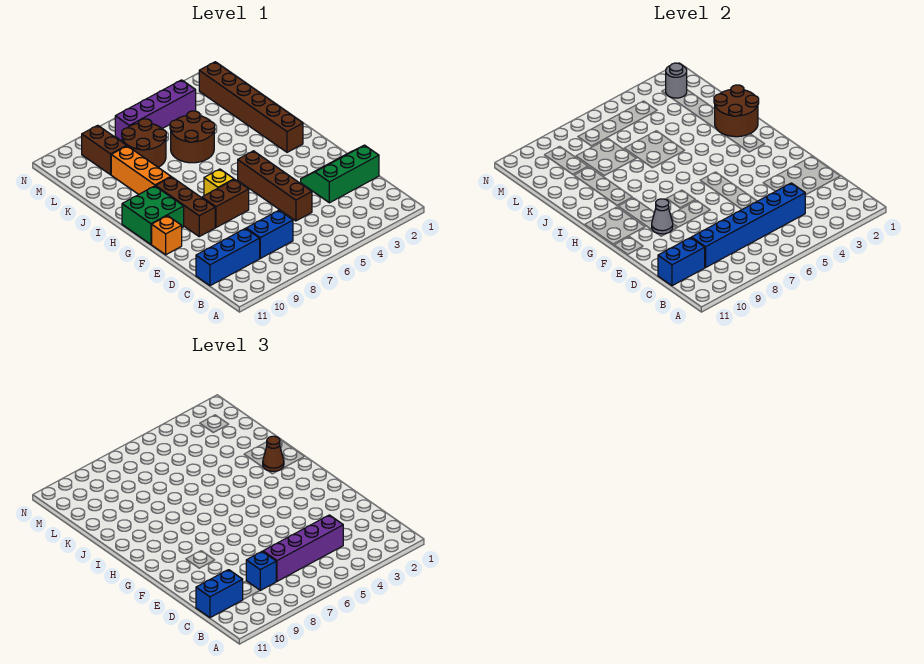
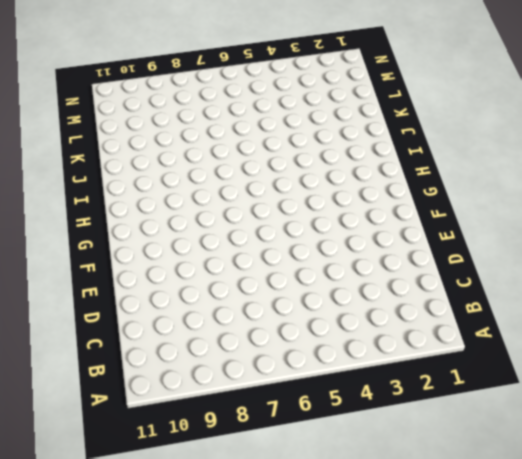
none -> blue 1x2 brick [246,210,293,258]
none -> blue 1x3 brick [196,228,260,286]
none -> green 2x3 slope [301,145,379,203]

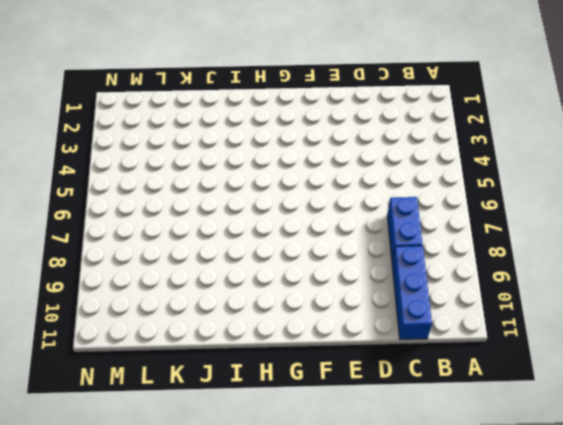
none -> green 2x3 slope [301,145,379,203]
none -> brown 1x4 brick [238,151,312,221]
none -> brown 1x2 brick [202,179,249,227]

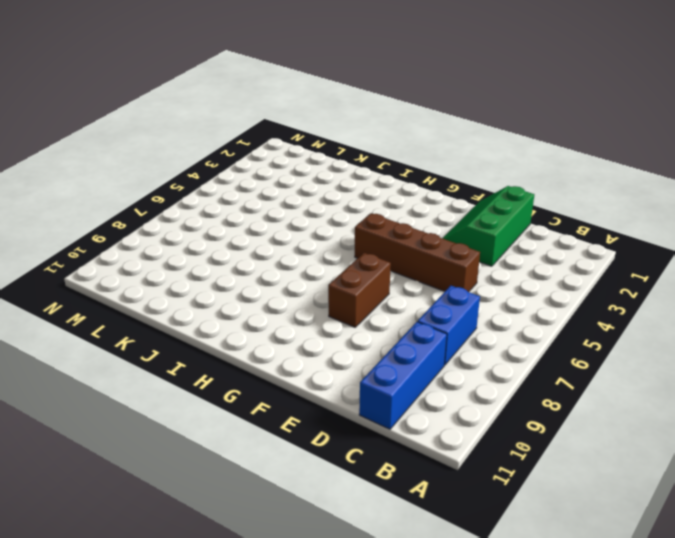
none -> brown 1x3 brick [156,177,215,236]
none -> orange 1x1 brick [152,216,182,255]
none -> yellow 1x1 brick [204,169,234,196]

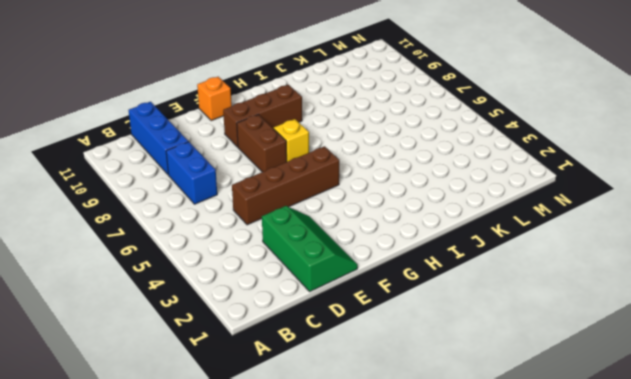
none -> green 2x2 brick [122,186,184,244]
none -> brown 1x6 brick [199,62,303,152]
none -> orange 1x3 brick [111,146,171,195]

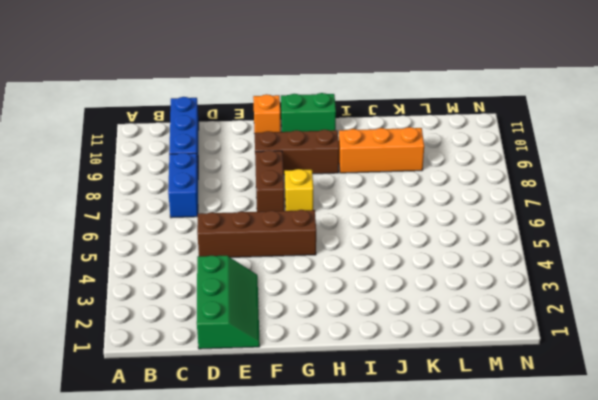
green 1x2 brick [281,93,336,132] -> green 2x2 brick [122,186,184,244]
none -> brown 1x6 brick [199,62,303,152]
none -> brown 2x2 round brick [170,111,215,163]
none -> brown 2x2 round brick [122,119,166,167]

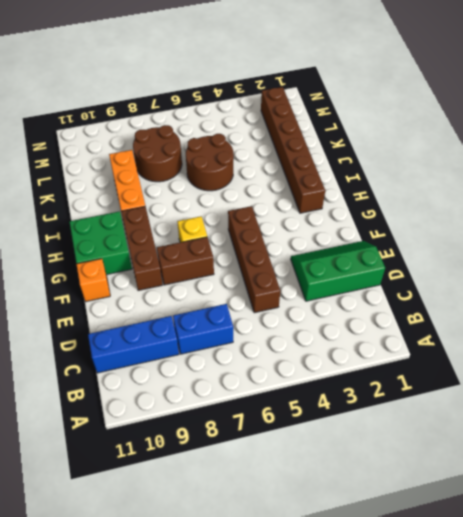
none -> brown 1x2 brick [82,125,126,175]
none -> purple 1x4 brick [115,80,196,141]
none -> blue 1x6 brick [691,183,805,268]

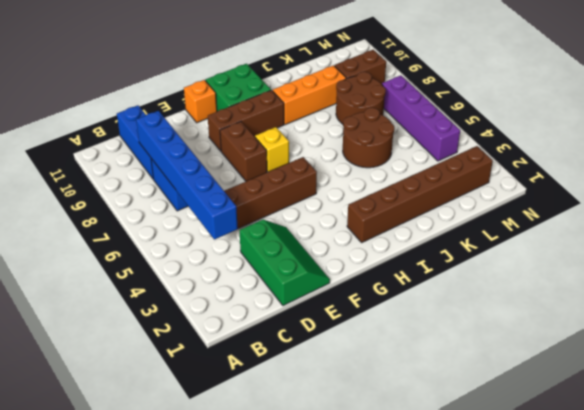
none -> blue 1x2 brick [658,238,705,286]
none -> grey 1x1 cone [652,199,673,234]
none -> brown 2x2 round brick [714,85,759,137]

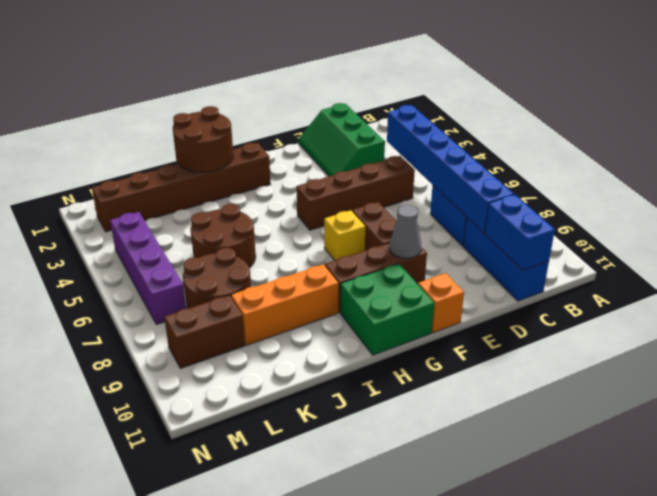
none -> grey 1x1 round brick [666,63,687,98]
none -> purple 1x4 brick [263,515,343,581]
none -> blue 1x1 brick [246,551,276,590]

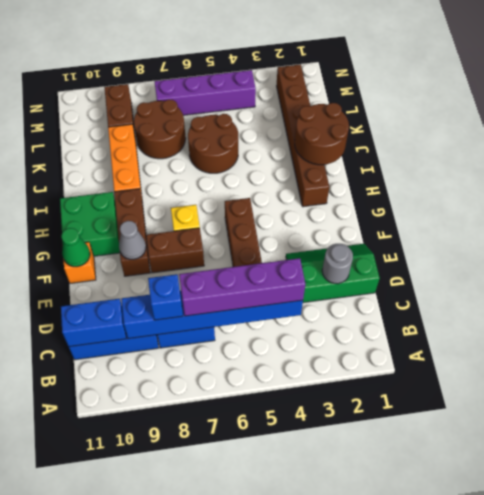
grey 1x1 round brick [322,244,353,284] -> grey 1x1 round brick moved to [666,63,687,98]
green 1x1 cone [61,228,90,267] -> none
none -> blue 1x2 brick [196,570,243,618]
none -> brown 1x1 cone [263,436,284,471]

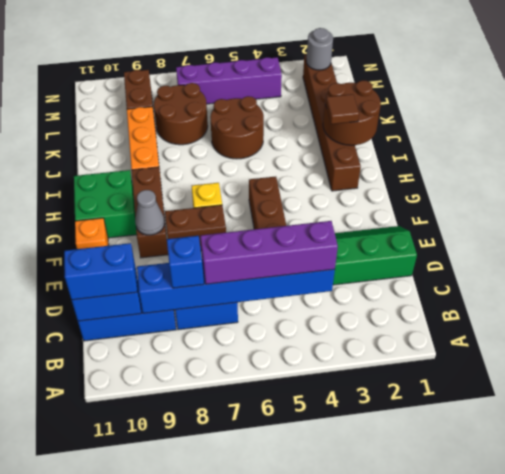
brown 1x1 tile [326,94,359,124] -> brown 1x1 cone [263,436,284,471]

